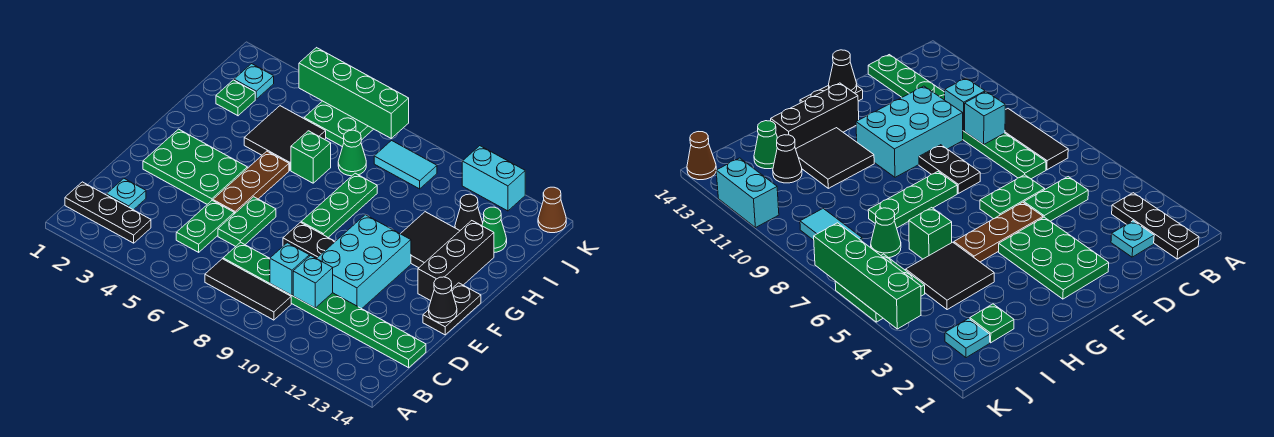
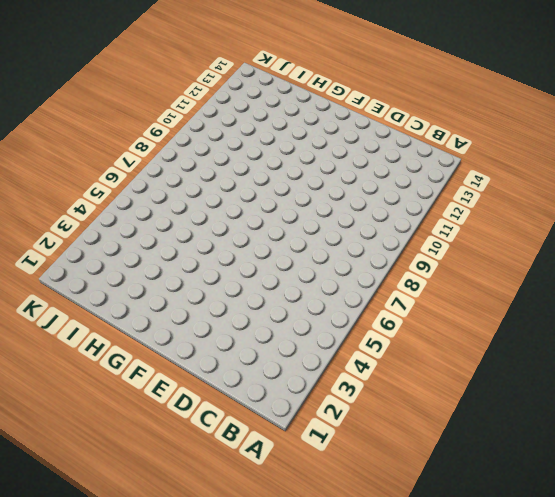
none -> black 1x3 plate [65,182,151,243]
none -> black 1x3 tile [205,259,291,320]
none -> cyan 1x1 plate [106,179,146,210]

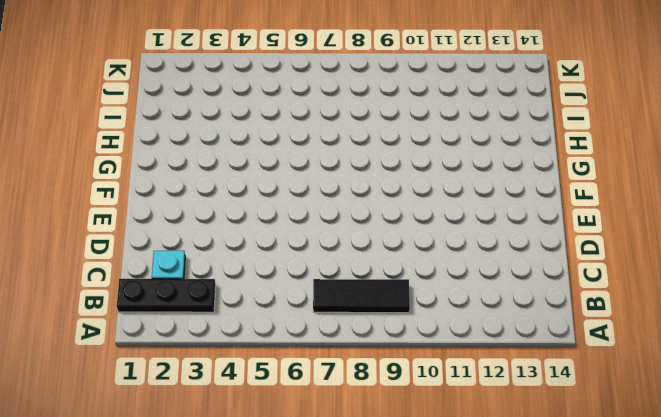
none -> green 1x2 plate [176,200,234,252]
none -> green 1x8 plate [223,242,426,368]
none -> green 1x2 plate [218,197,276,247]

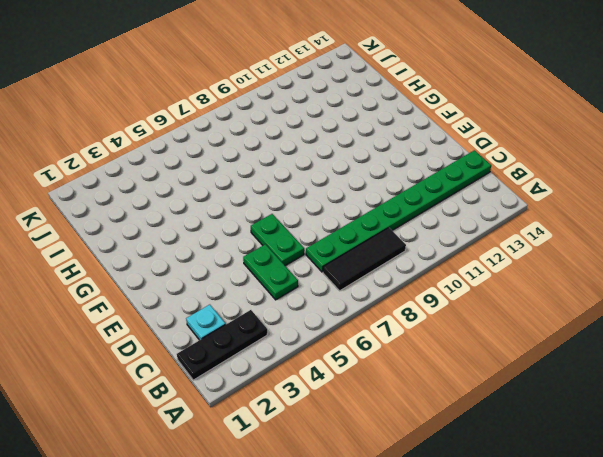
none -> cyan 2x3 brick [317,215,411,309]
none -> green 2x3 plate [143,129,247,204]
none -> brown 1x3 plate [213,151,289,214]

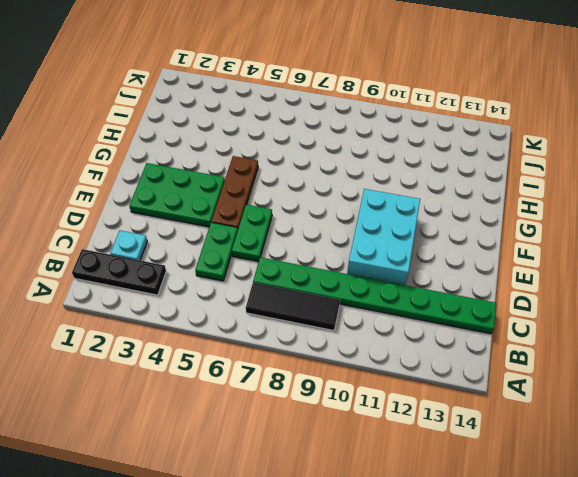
none -> black 1x2 plate [283,222,335,258]
none -> black 1x2 plate [423,283,481,335]
none -> green 1x3 plate [301,173,377,237]

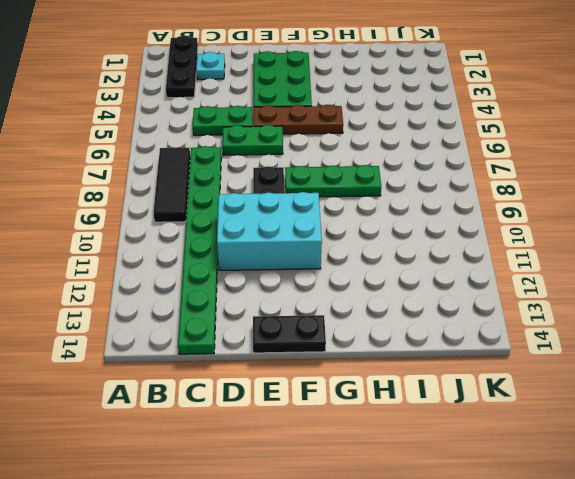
none -> black 1x3 brick [418,221,494,301]
none -> black 2x2 tile [401,212,460,268]
none -> black 2x2 tile [244,106,326,170]

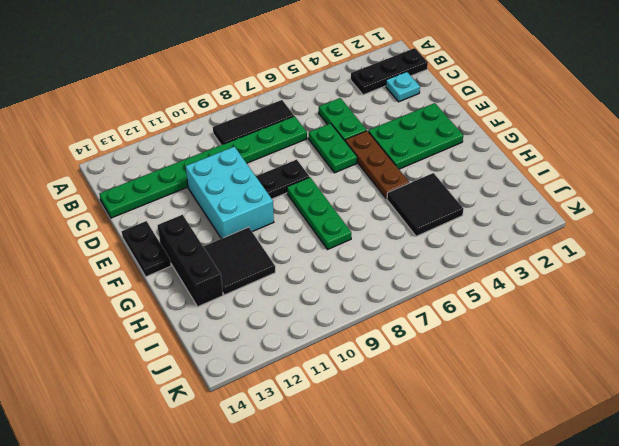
none -> green 1x1 brick [291,131,331,183]
none -> green 1x1 plate [216,80,255,116]
none -> green 1x1 cone [338,130,366,176]

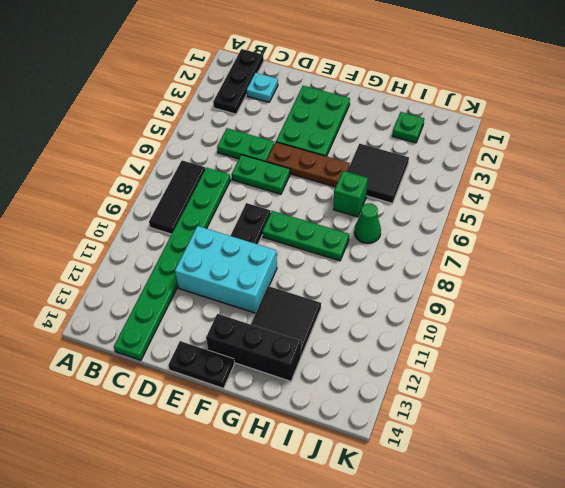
none -> black 1x1 cone [455,194,483,230]
none -> green 1x1 cone [482,207,507,253]
none -> cyan 1x1 plate [234,64,274,99]

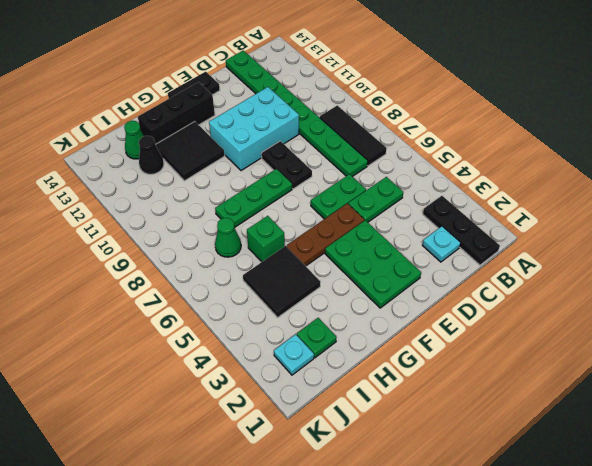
none -> green 2x2 plate [304,101,373,147]
none -> cyan 1x2 tile [374,141,437,189]
none -> cyan 1x2 brick [462,146,525,211]

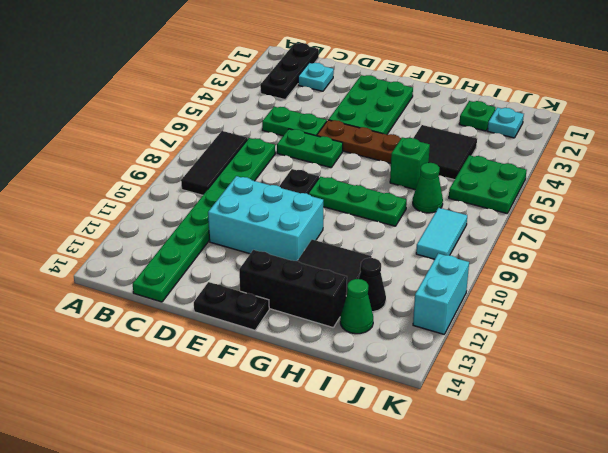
none -> brown 1x1 cone [538,187,566,233]
none -> cyan 1x1 brick [270,243,309,295]
none -> cyan 1x1 brick [293,256,333,308]

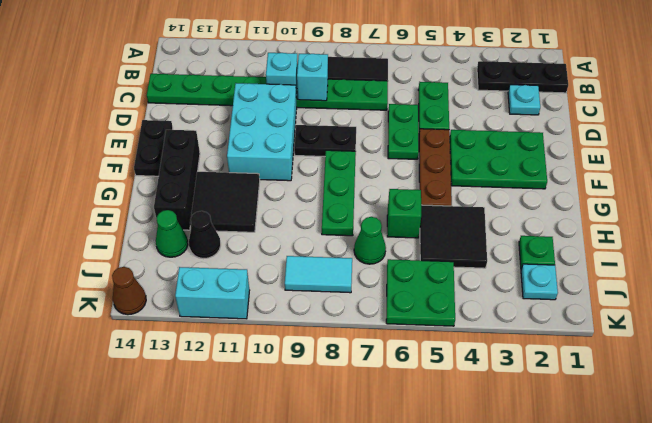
none -> black 1x1 cone [429,277,457,323]
none -> green 1x4 brick [299,48,409,138]

